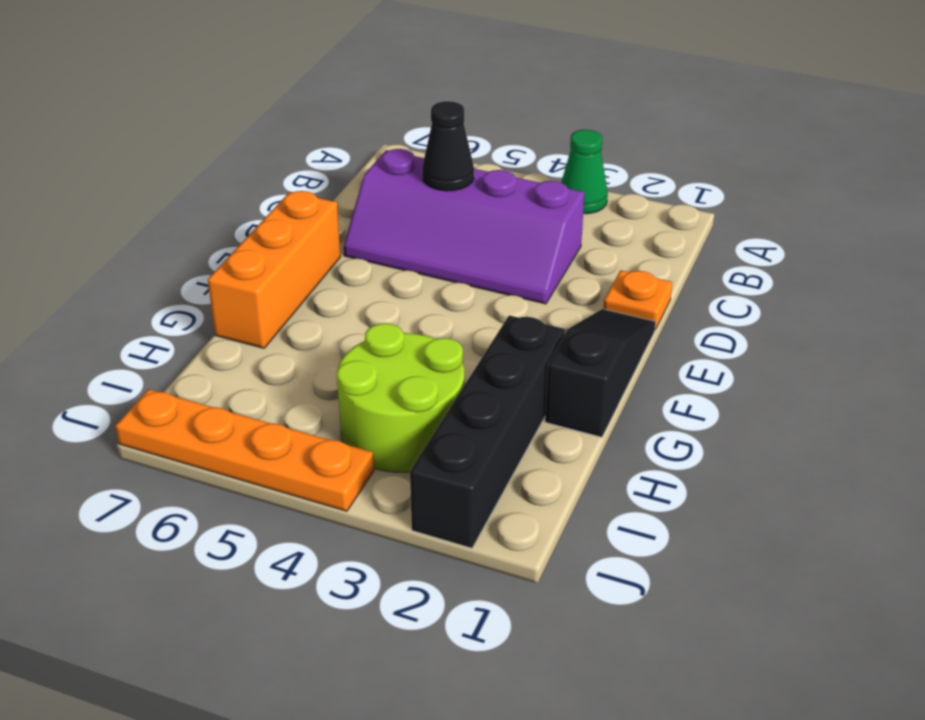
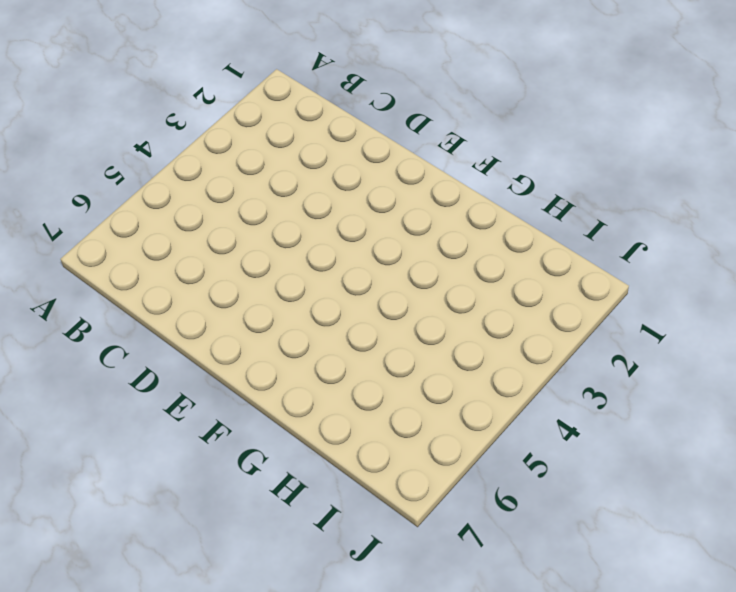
none -> green 1x1 cone [561,130,608,214]
none -> purple 2x4 slope [344,149,584,304]

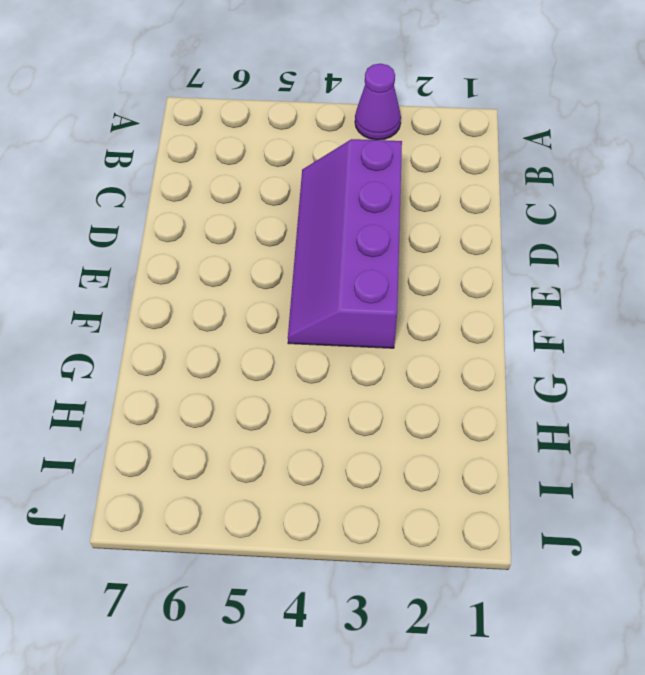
purple 1x1 cone [355,64,401,140] -> green 1x1 cone [561,130,608,214]
purple 2x4 slope [288,139,402,348] -> purple 2x4 slope turned to [344,149,584,304]
none -> orange 1x1 plate [603,270,672,330]
none -> black 1x3 slope [545,309,656,437]

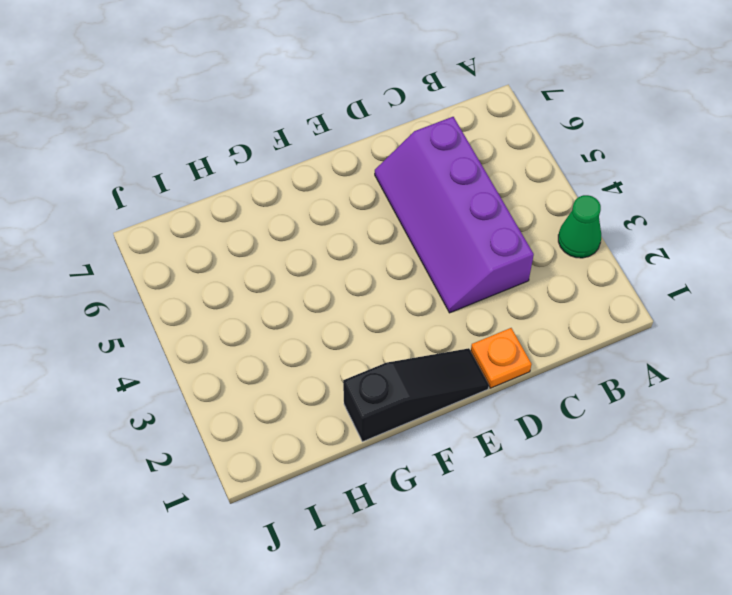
none -> orange 1x3 brick [208,191,341,348]
none -> black 1x4 brick [410,315,565,548]

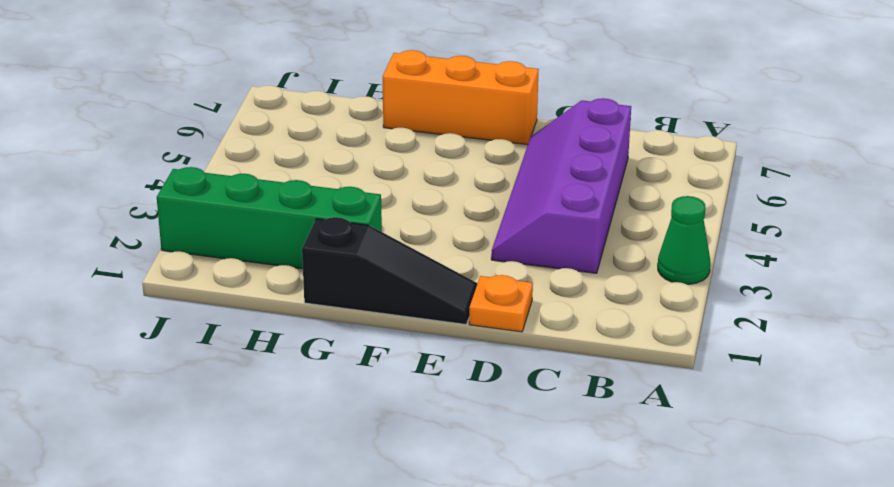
green 1x4 brick [157,167,382,269] -> black 1x4 brick [410,315,565,548]
none -> lime 2x2 round brick [337,323,464,472]
none -> orange 1x4 plate [116,389,374,511]

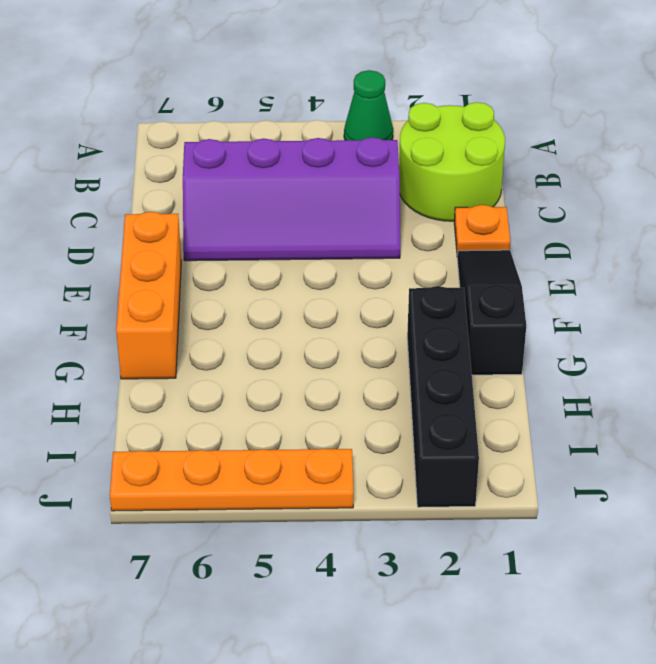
lime 2x2 round brick [399,102,505,221] -> lime 2x2 round brick moved to [337,323,464,472]
none -> black 1x1 cone [422,101,474,191]

